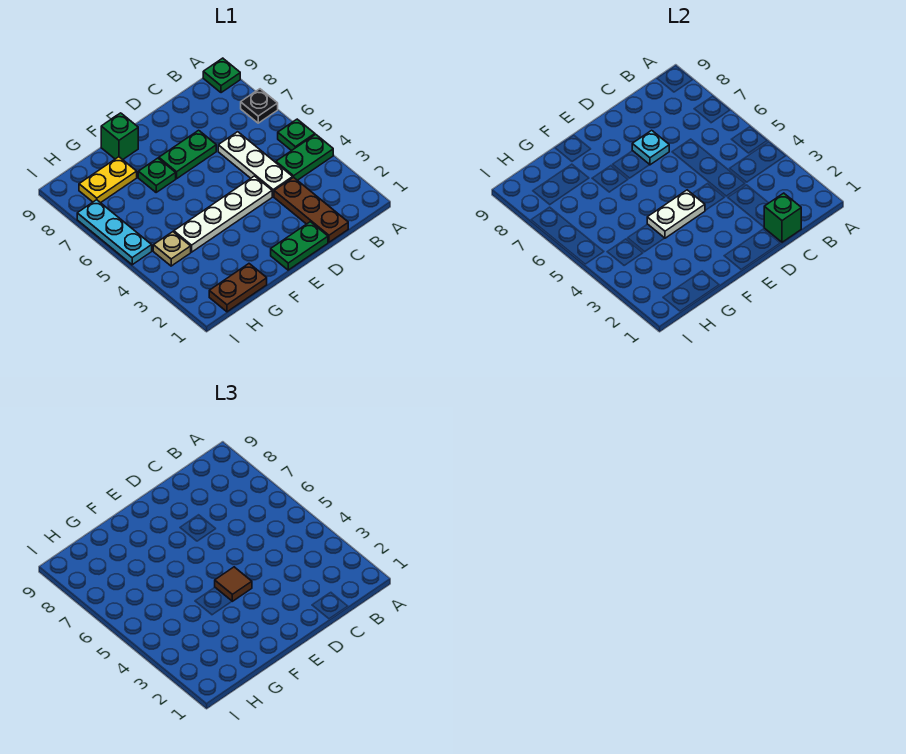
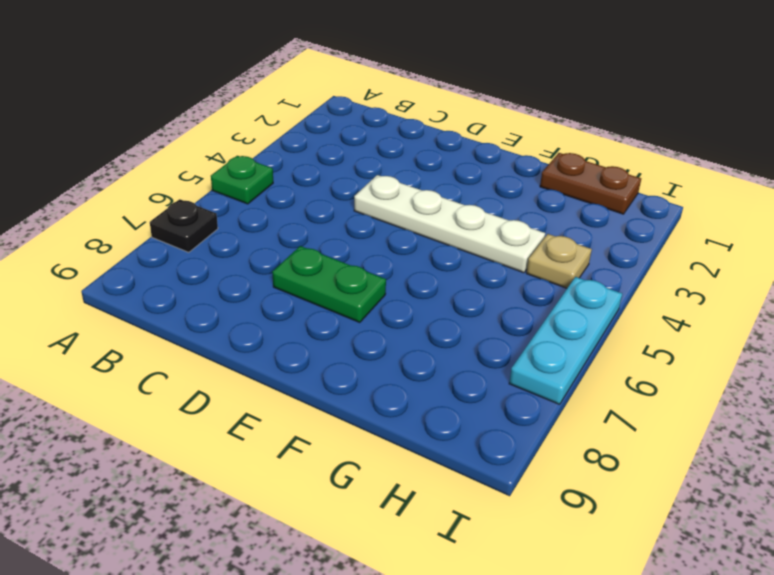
none -> green 1x2 plate [276,134,333,180]
none -> green 1x1 plate [203,58,240,93]
none -> brown 1x3 plate [274,177,348,242]

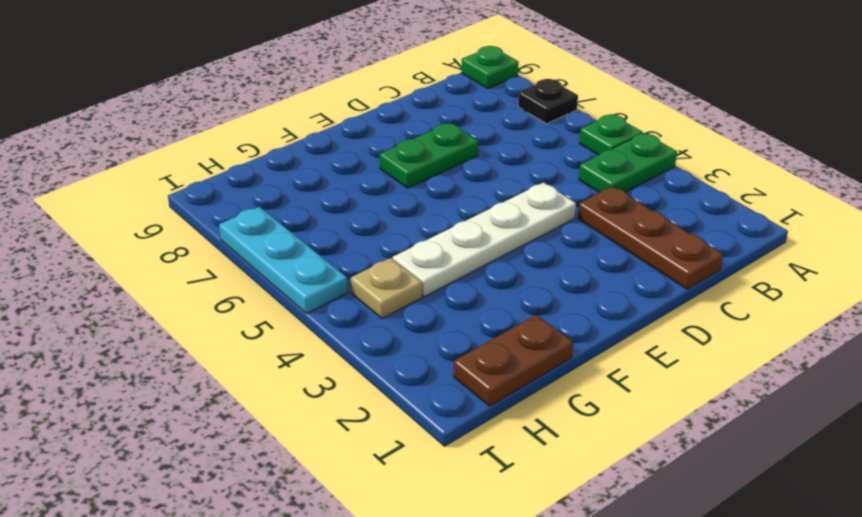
none -> white 1x3 plate [218,132,293,196]
none -> green 1x2 plate [271,222,328,270]
none -> green 1x1 plate [138,158,176,192]

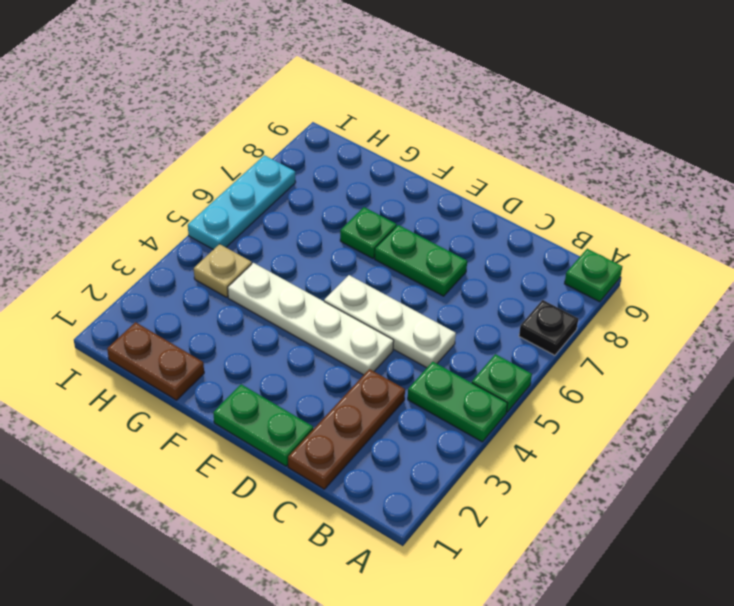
white 1x3 plate [324,275,456,368] -> white 1x3 plate turned to [218,132,293,196]
none -> green 1x1 brick [101,113,138,160]
none -> yellow 1x2 plate [79,157,137,203]
none -> green 1x1 brick [764,193,801,242]

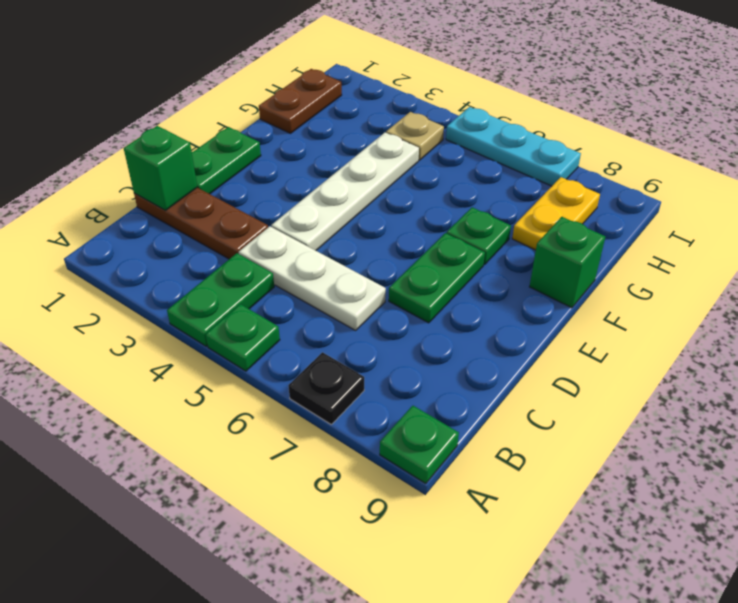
none -> cyan 1x1 plate [632,130,669,165]
none -> white 1x2 plate [647,190,705,238]
none -> brown 1x1 tile [215,567,252,601]

